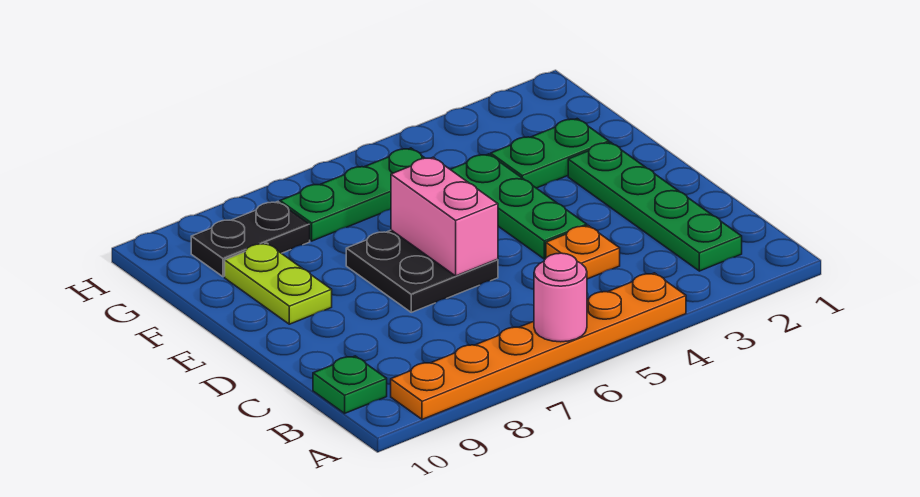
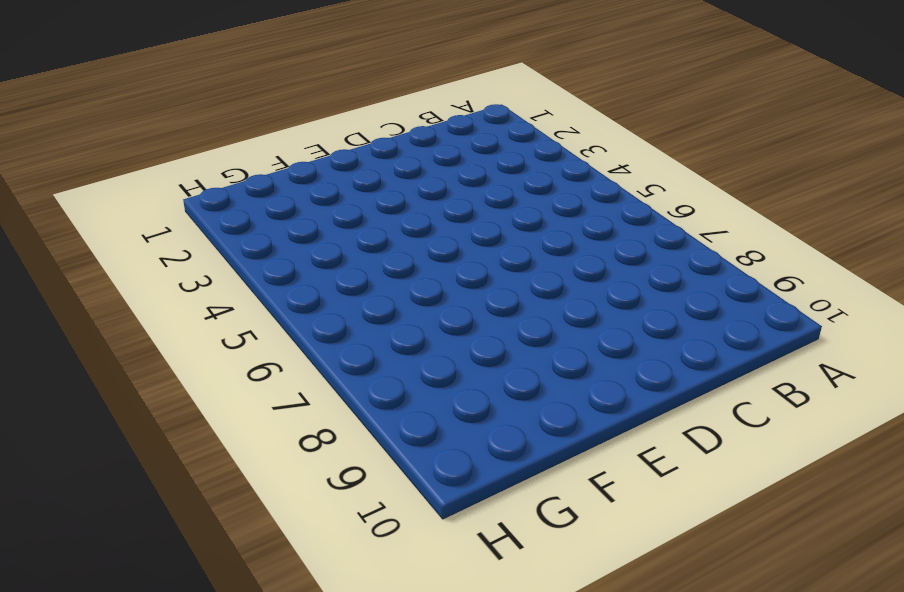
none -> orange 1x6 plate [391,273,686,419]
none -> green 1x4 plate [568,142,742,271]
none -> green 1x1 plate [313,356,387,413]

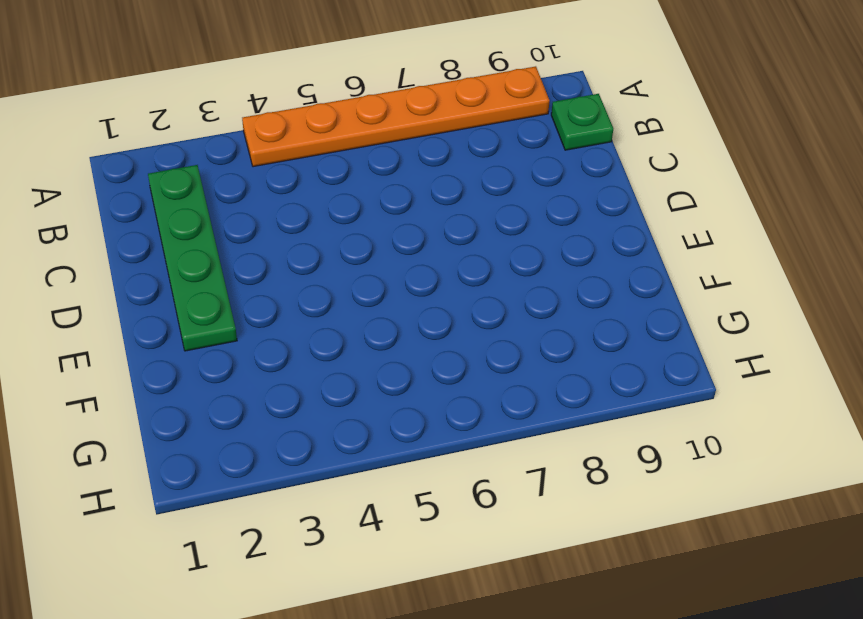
none -> orange 1x1 plate [546,226,620,279]
none -> green 1x3 plate [450,154,587,259]
none -> black 2x2 plate [346,230,498,312]

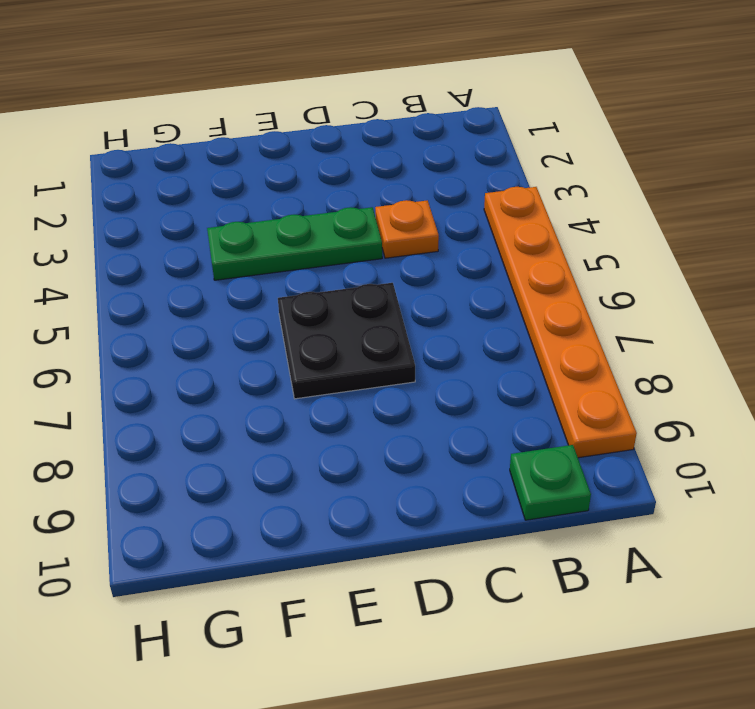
none -> green 1x4 plate [568,142,742,271]
none -> lime 1x2 plate [225,243,332,324]
none -> green 1x2 plate [491,119,609,188]

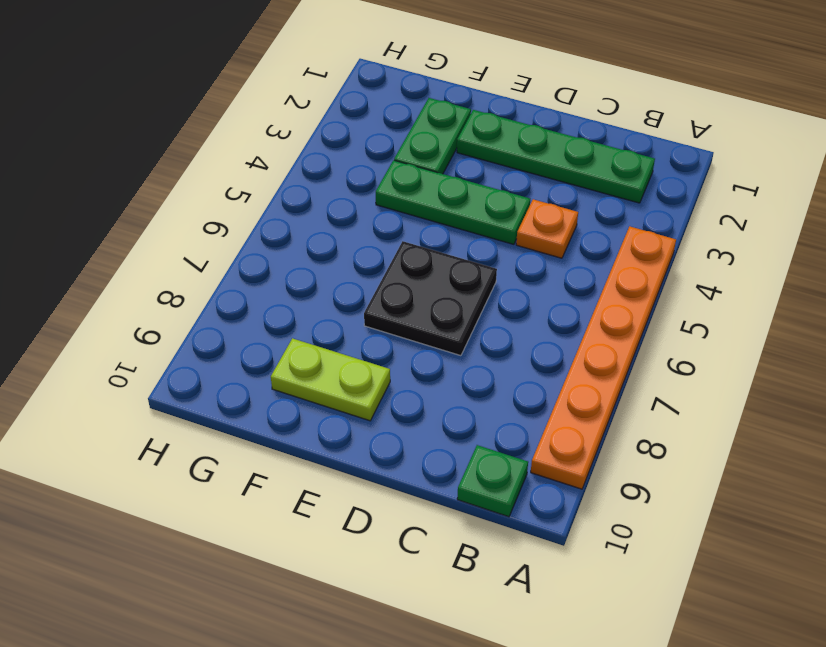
none -> green 1x3 plate [280,148,424,241]
none -> black 1x2 plate [191,202,310,277]
none -> pink 1x1 round brick [534,253,587,342]

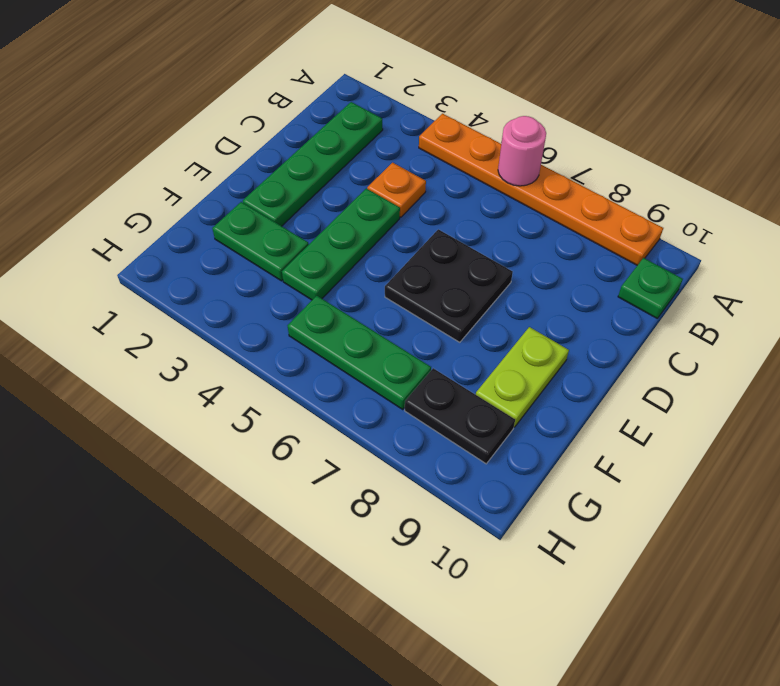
none -> pink 1x2 brick [391,157,498,276]

